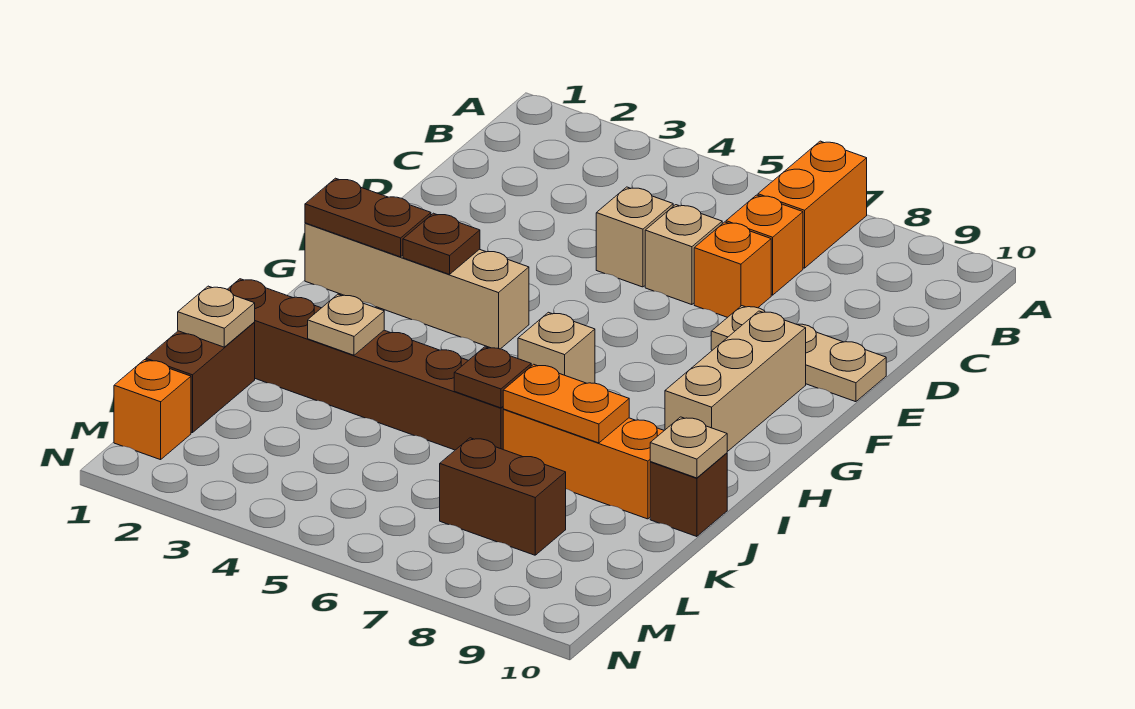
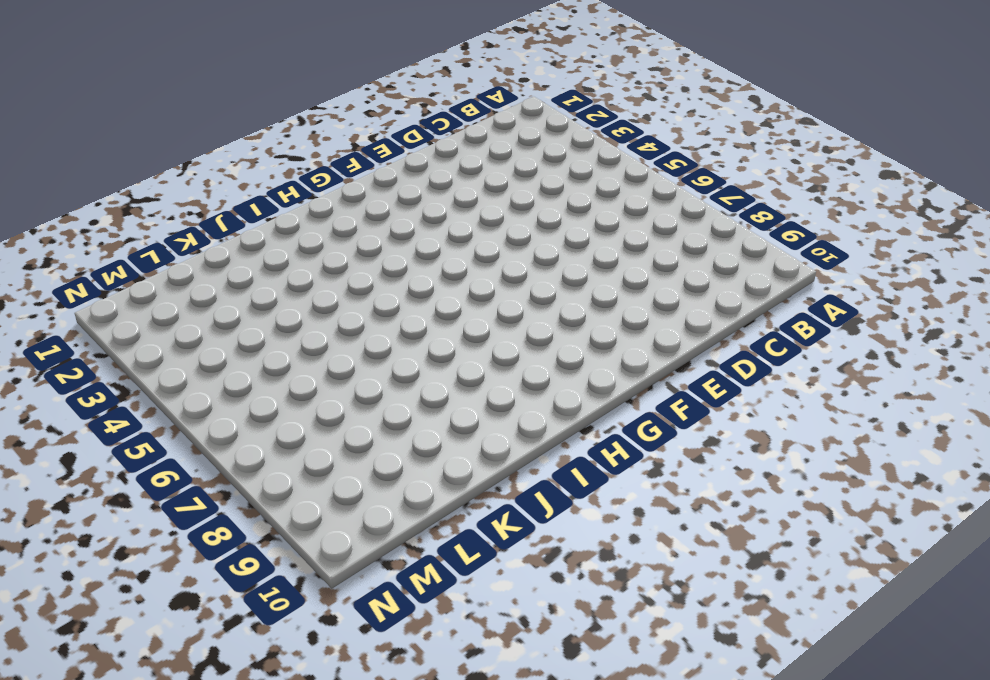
none -> orange 1x2 brick [758,141,867,268]
none -> orange 1x1 brick [726,195,803,295]
none -> tan 1x1 brick [596,187,673,287]

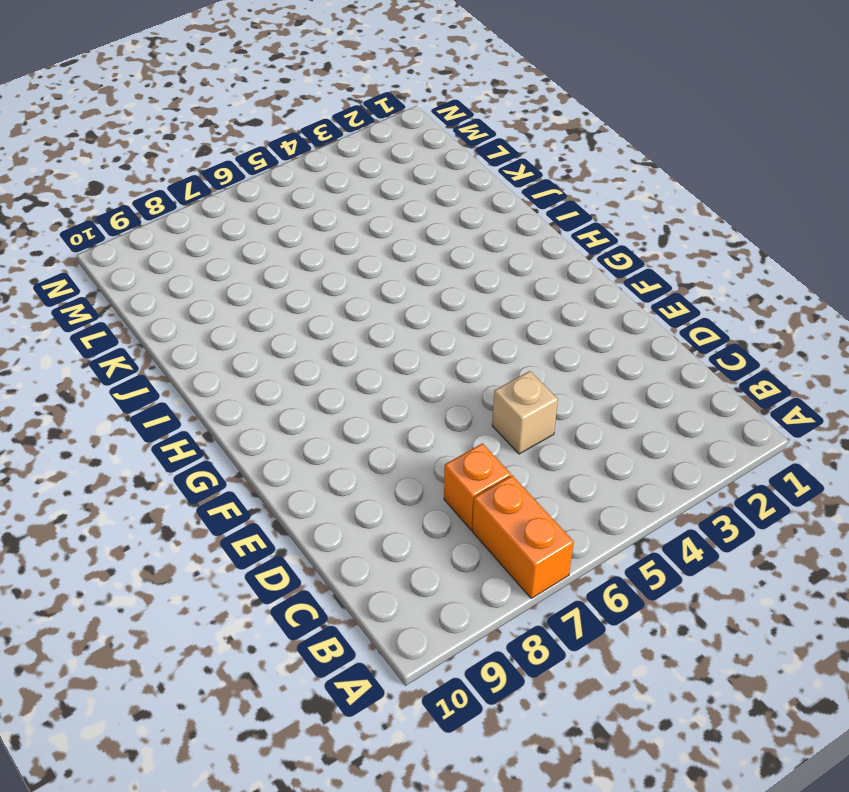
none -> tan 1x1 brick [645,205,722,305]
none -> orange 1x1 brick [694,222,771,317]
none -> tan 1x3 plate [711,306,886,402]

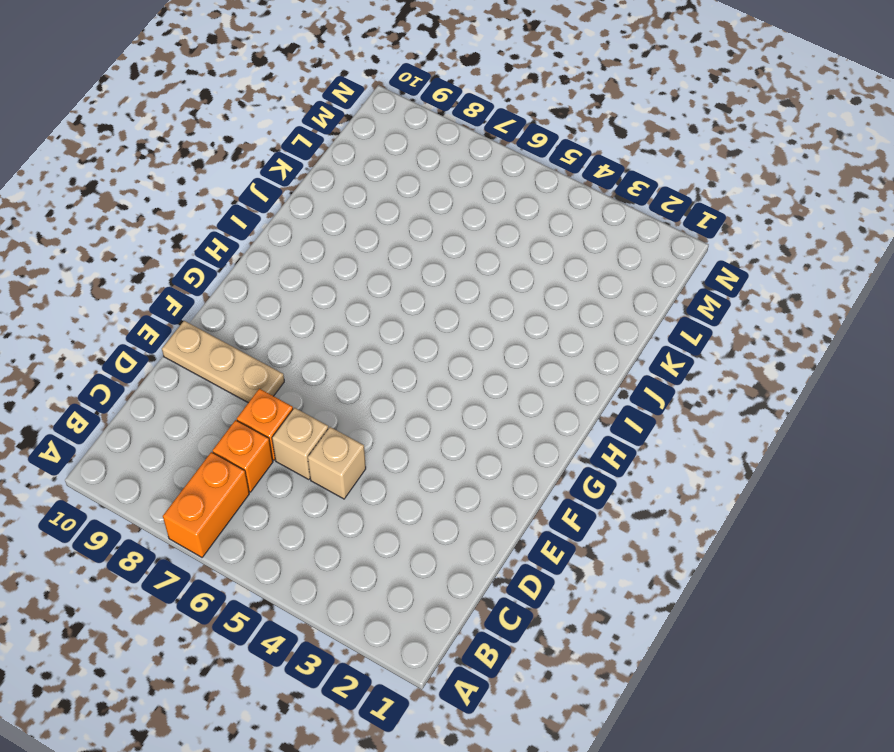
none -> tan 1x3 brick [665,311,806,452]
none -> tan 1x4 brick [305,223,529,349]
none -> tan 1x1 brick [518,312,595,383]

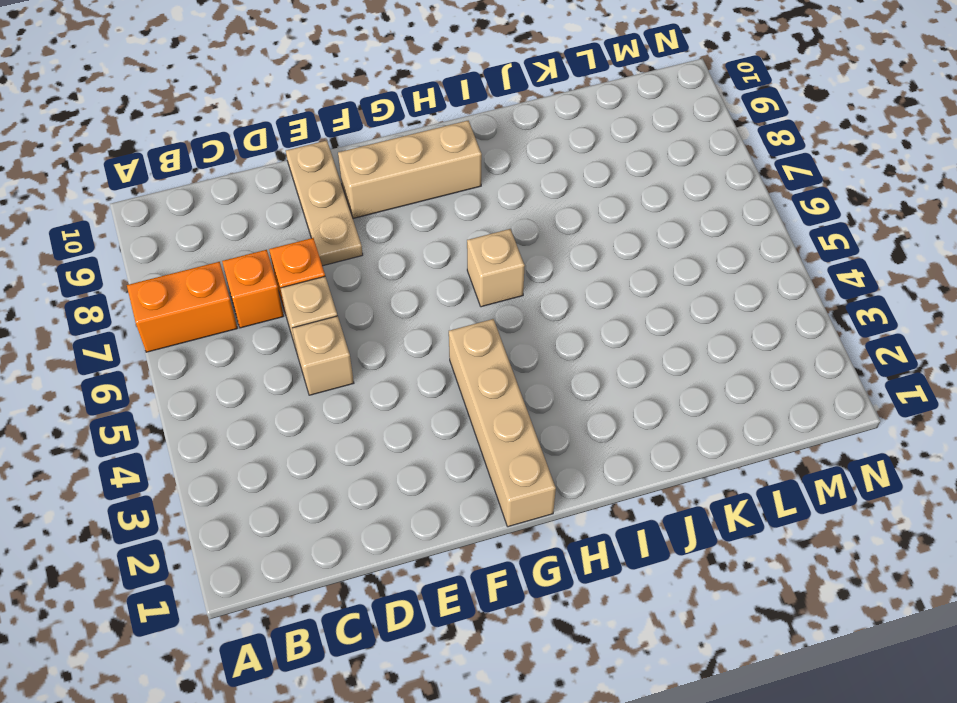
none -> brown 1x6 brick [227,279,504,450]
none -> orange 1x3 brick [503,409,664,519]
none -> brown 1x1 brick [650,453,727,537]

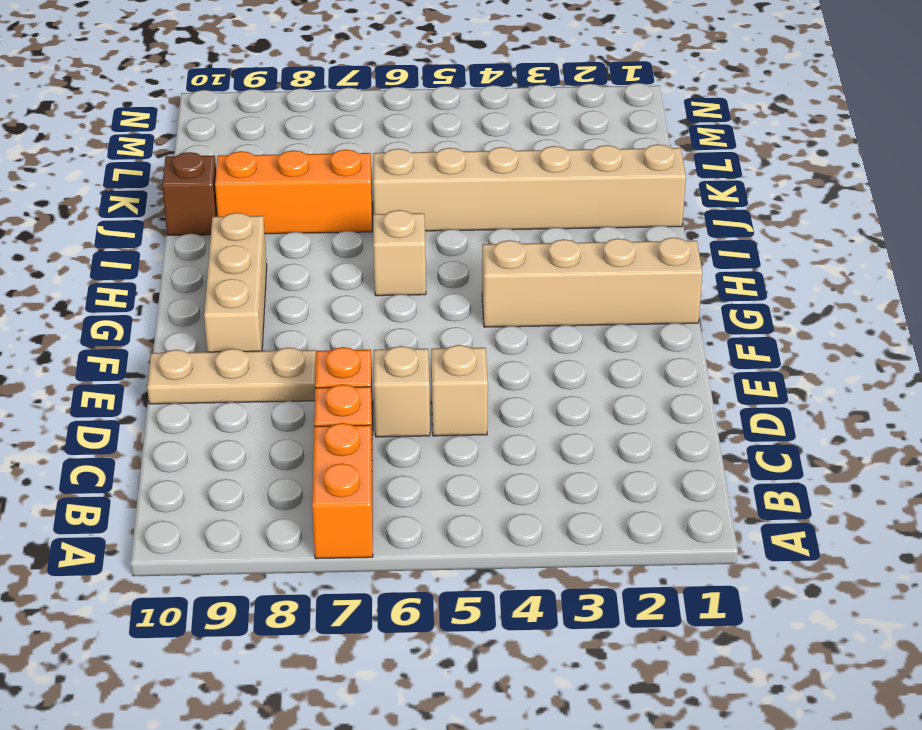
tan 1x6 brick [373,144,686,231] -> brown 1x6 brick [227,279,504,450]
none -> brown 1x2 brick [146,323,255,433]
none -> brown 1x2 brick [440,438,566,555]
none -> orange 1x1 brick [114,360,191,460]

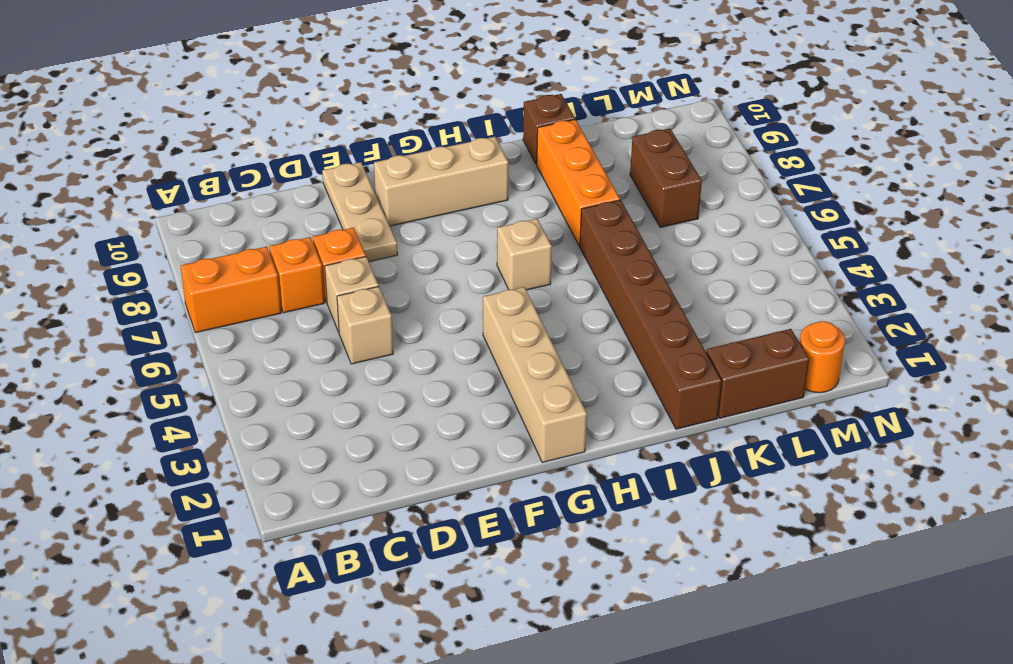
orange 1x1 round brick [800,321,845,393] -> orange 1x1 brick [114,360,191,460]
none -> brown 1x2 plate [305,178,431,257]
none -> brown 1x1 plate [403,213,480,274]
none -> tan 1x1 plate [308,294,384,355]

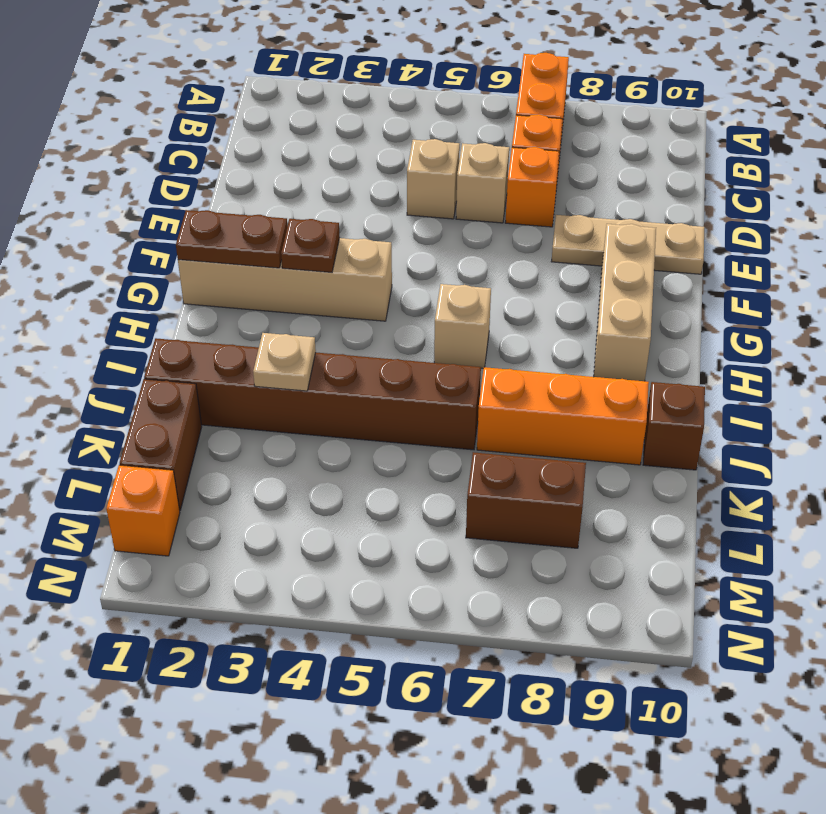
none -> brown 1x1 plate [454,347,531,408]
none -> orange 1x2 plate [503,364,629,443]
none -> tan 1x1 plate [650,417,727,478]

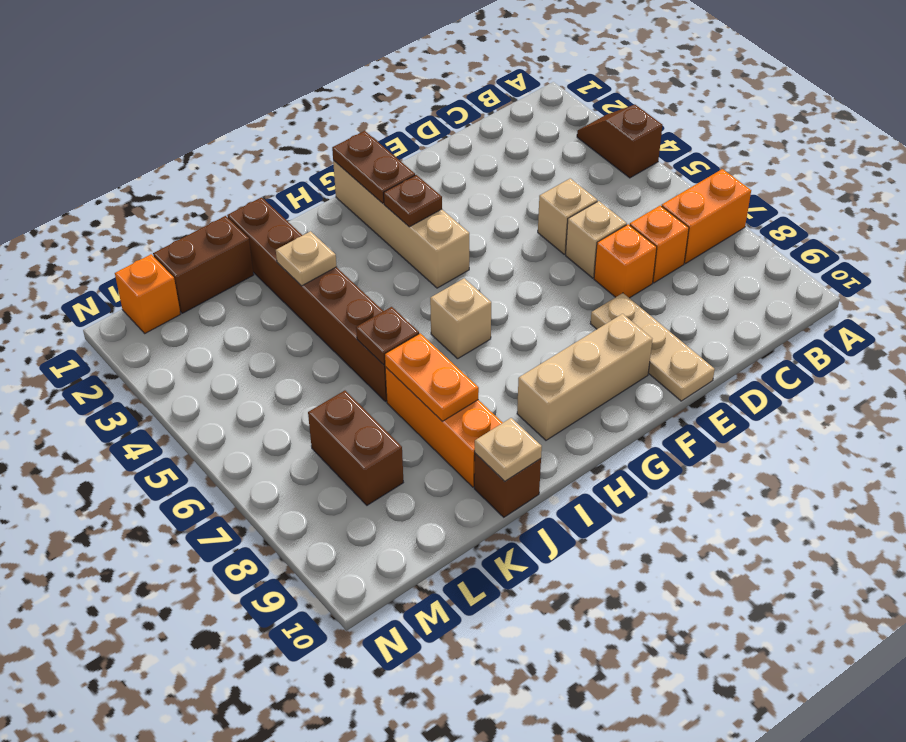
brown 1x2 slope [577,105,662,178] -> none
none -> tan 1x1 plate [178,286,255,347]

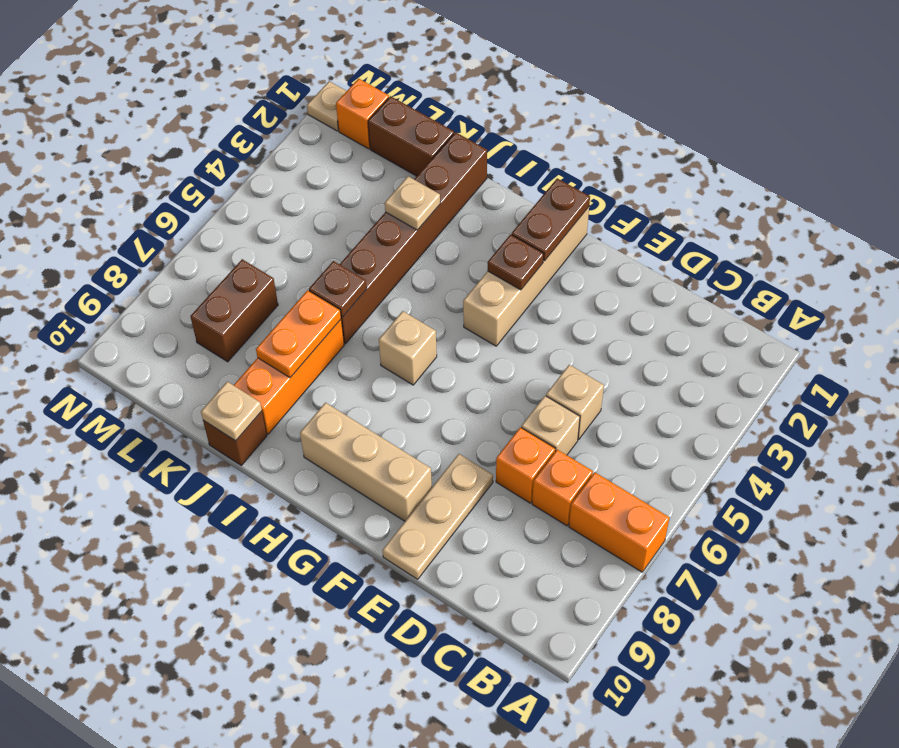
tan 1x1 plate [307,81,346,131] -> tan 1x1 plate moved to [178,286,255,347]

